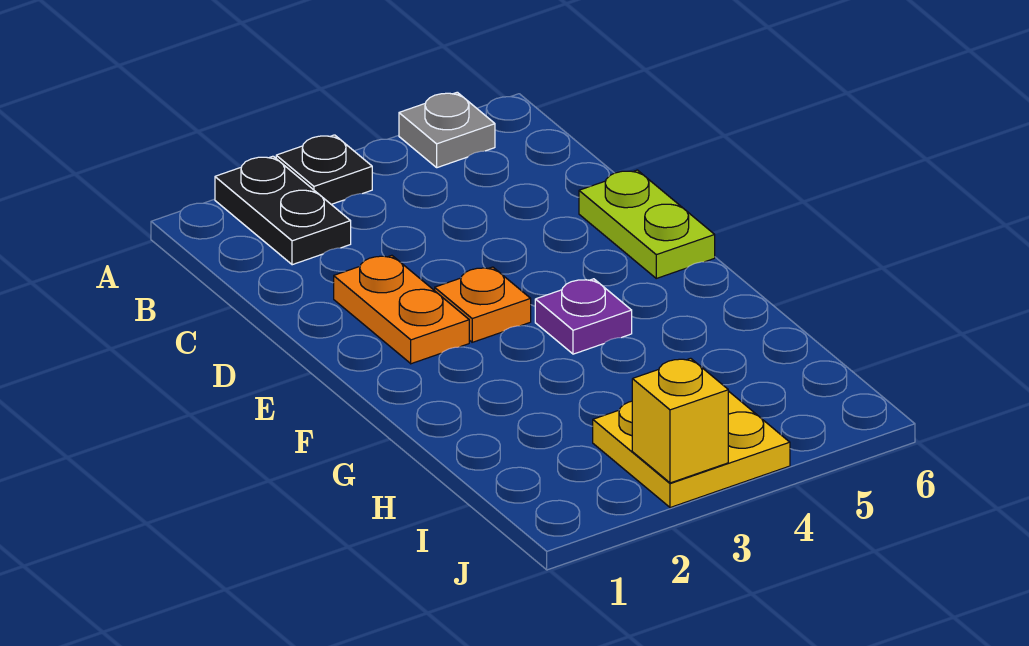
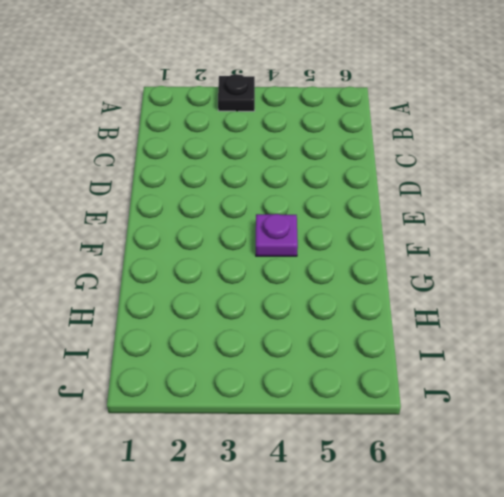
none -> black 1x2 plate [215,156,351,265]
none -> grey 1x1 plate [399,92,495,168]

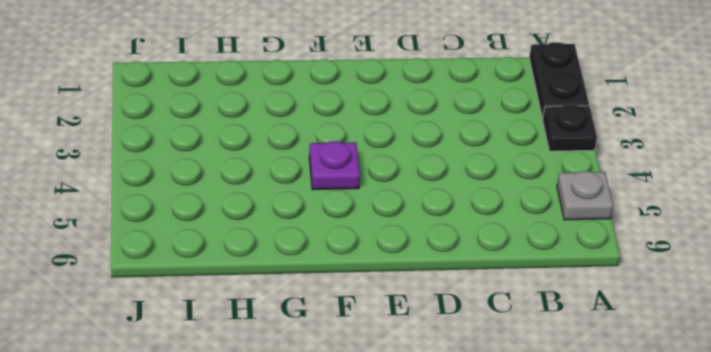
black 1x2 plate [529,42,589,118] -> black 1x2 plate turned to [215,156,351,265]
none -> orange 1x2 plate [334,255,469,364]
none -> lime 1x2 plate [579,170,715,278]

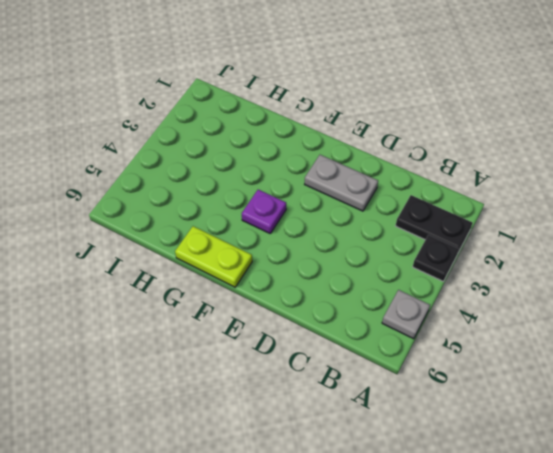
grey 1x2 plate [305,155,378,211] -> orange 1x2 plate [334,255,469,364]
lime 1x2 plate [175,226,252,287] -> lime 1x2 plate moved to [579,170,715,278]
none -> orange 1x1 plate [435,267,531,342]
none -> yellow 2x2 plate [593,391,790,508]

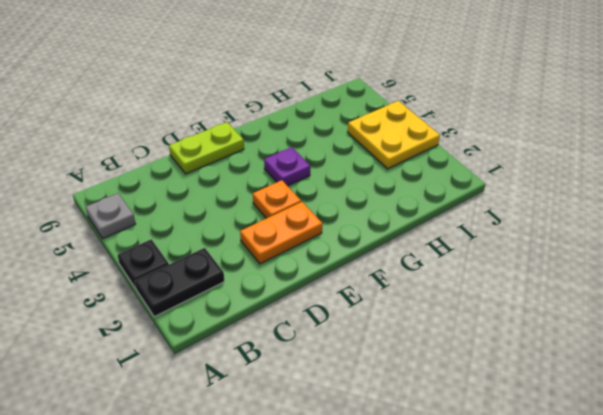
none -> yellow 1x1 brick [632,358,728,483]

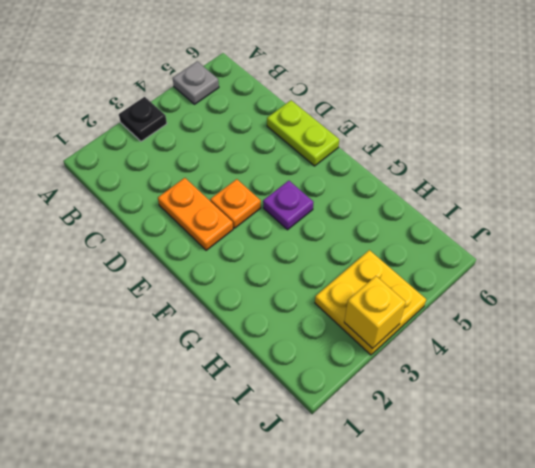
none -> black 1x2 plate [215,156,351,265]

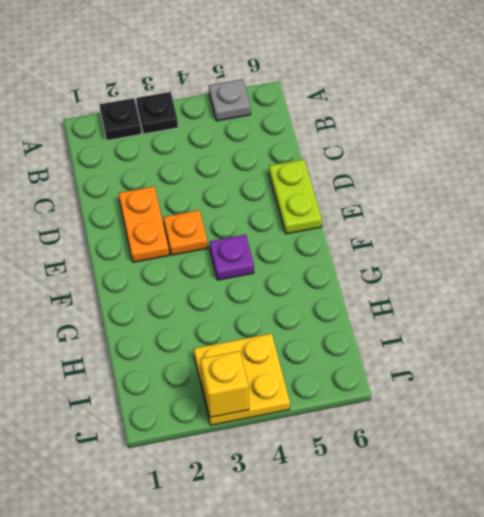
black 1x1 plate [100,98,141,140] -> black 1x2 plate [215,156,351,265]

